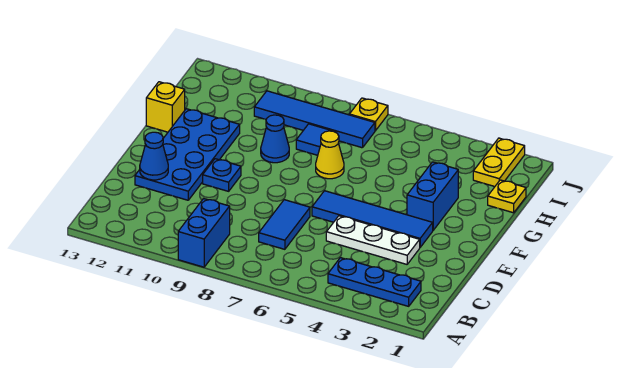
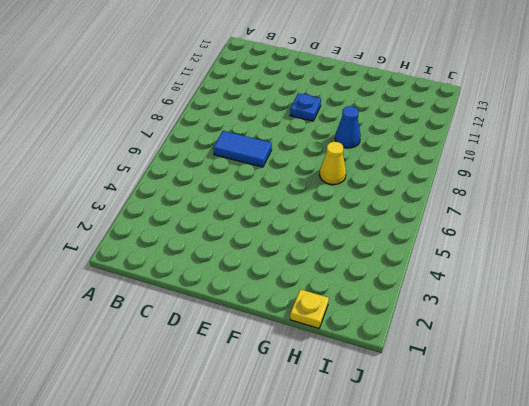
none -> blue 1x2 brick [178,199,230,267]
none -> blue 1x3 plate [328,258,421,306]
none -> white 1x3 plate [326,216,420,264]

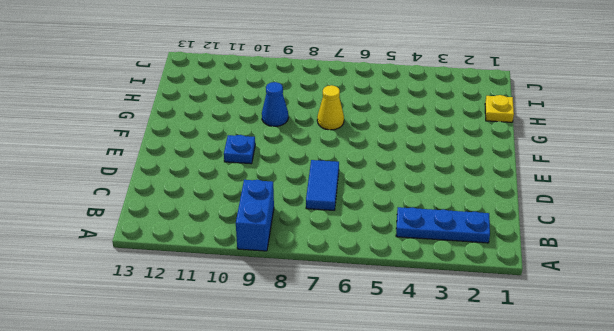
none -> white 1x3 plate [326,216,420,264]
none -> blue 2x4 plate [135,109,240,200]
none -> blue 1x4 tile [312,191,433,247]

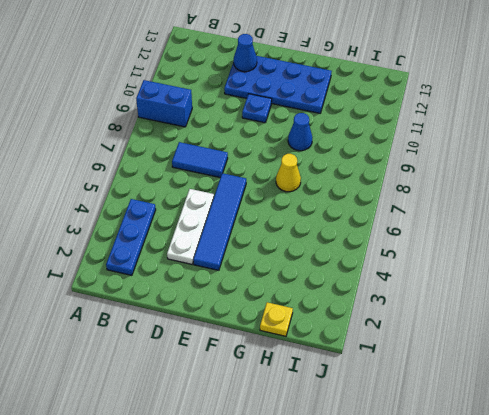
none -> blue 1x2 brick [407,162,458,230]
none -> yellow 1x1 brick [146,82,185,132]
none -> blue 1x1 tile [296,124,331,155]

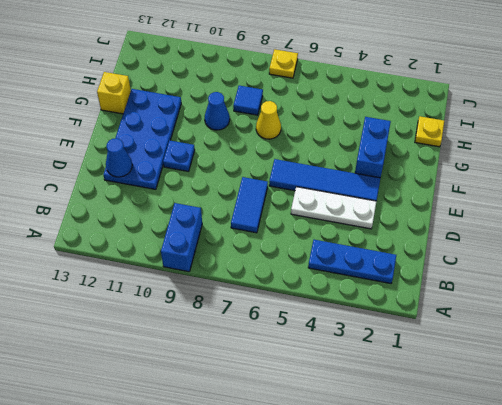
none -> yellow 1x2 plate [473,138,525,187]
none -> blue 1x4 tile [254,91,375,148]

